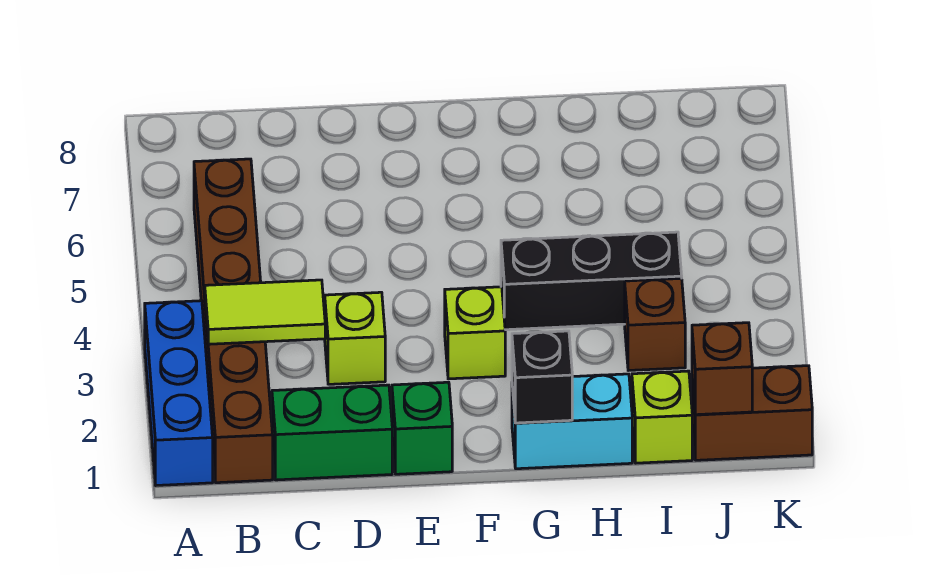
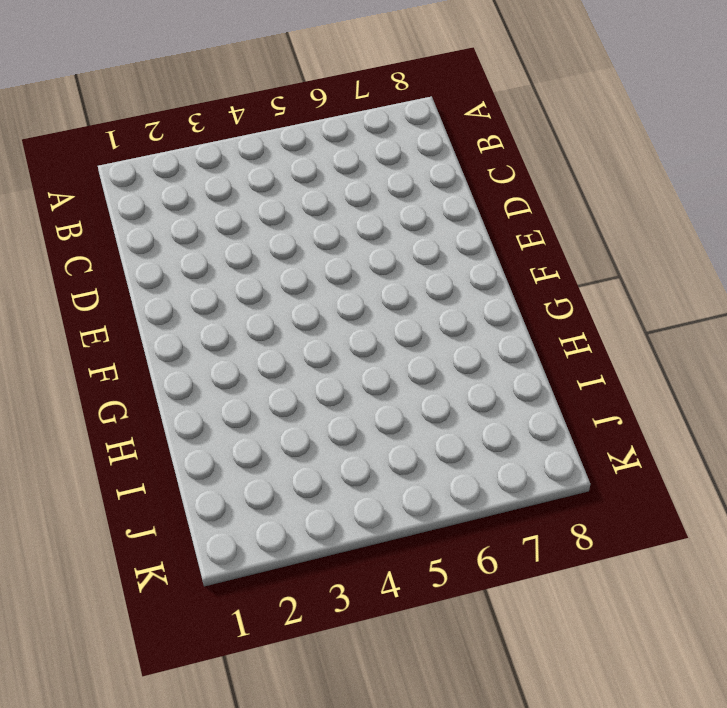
none -> blue 1x3 brick [145,301,213,485]
none -> brown 1x6 brick [194,159,273,483]
none -> green 1x2 brick [272,385,392,480]

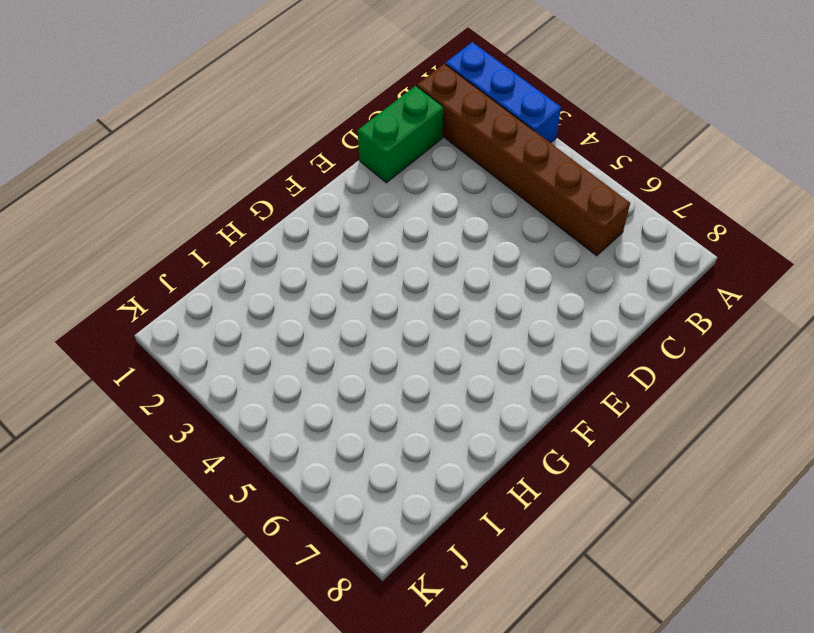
none -> lime 1x1 brick [325,292,385,384]
none -> green 1x1 brick [392,382,452,474]
none -> lime 1x1 brick [445,287,505,379]

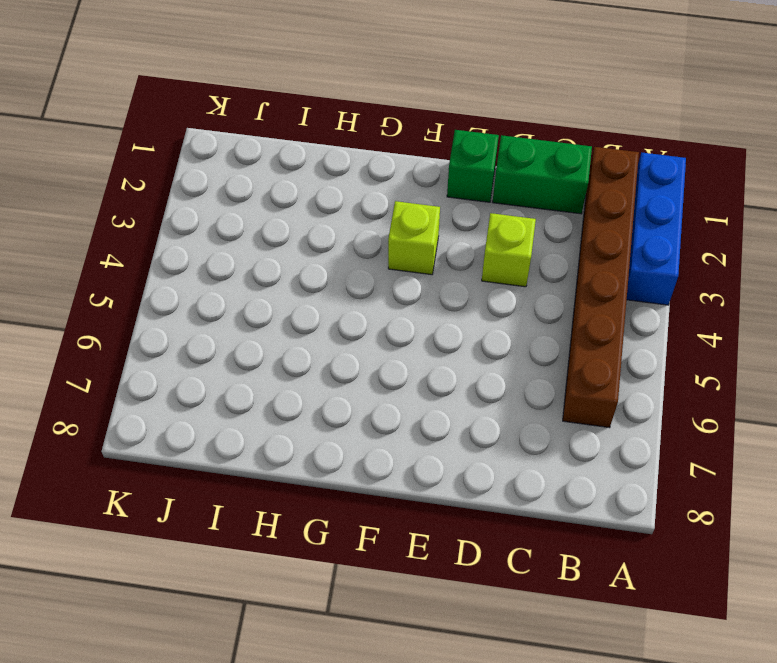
none -> cyan 1x2 brick [512,374,632,469]
none -> black 1x3 brick [501,232,682,330]
none -> lime 1x1 brick [632,371,692,463]

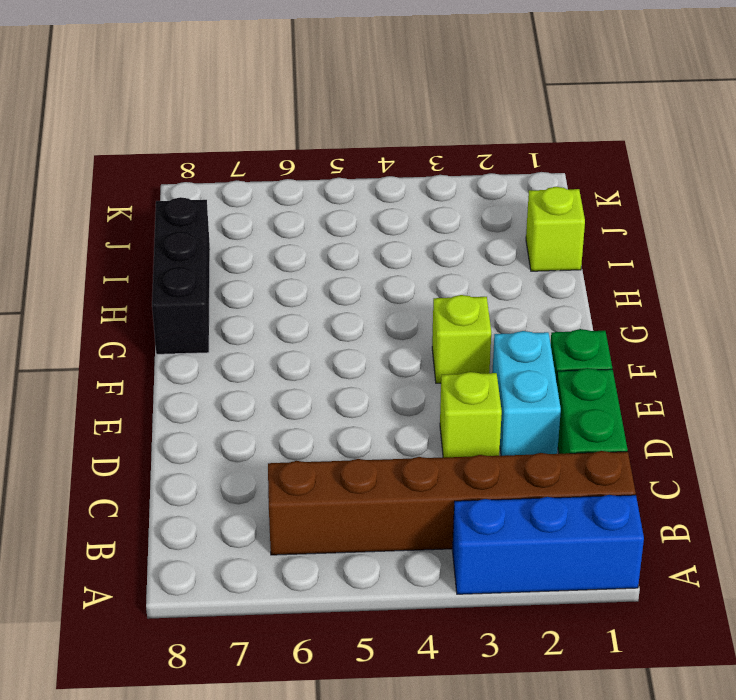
cyan 1x2 brick [492,331,561,456] -> cyan 1x2 brick moved to [512,374,632,469]
black 1x3 brick [152,197,210,354] -> black 1x3 brick moved to [501,232,682,330]
none -> brown 1x1 brick [625,278,685,371]
none -> brown 1x2 brick [692,366,812,460]
none -> lime 1x2 tile [205,280,325,344]

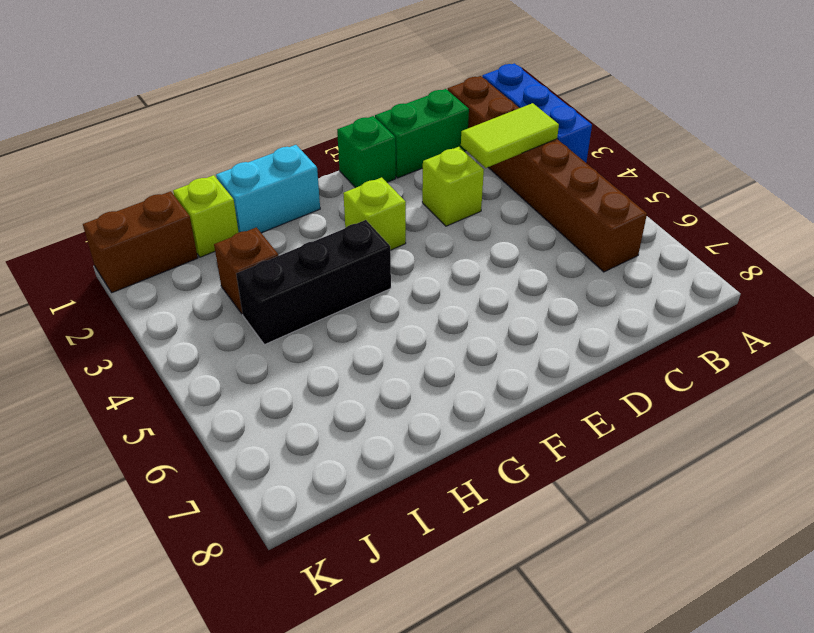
none -> black 1x1 brick [512,331,572,423]
none -> brown 1x1 brick [692,323,752,415]

